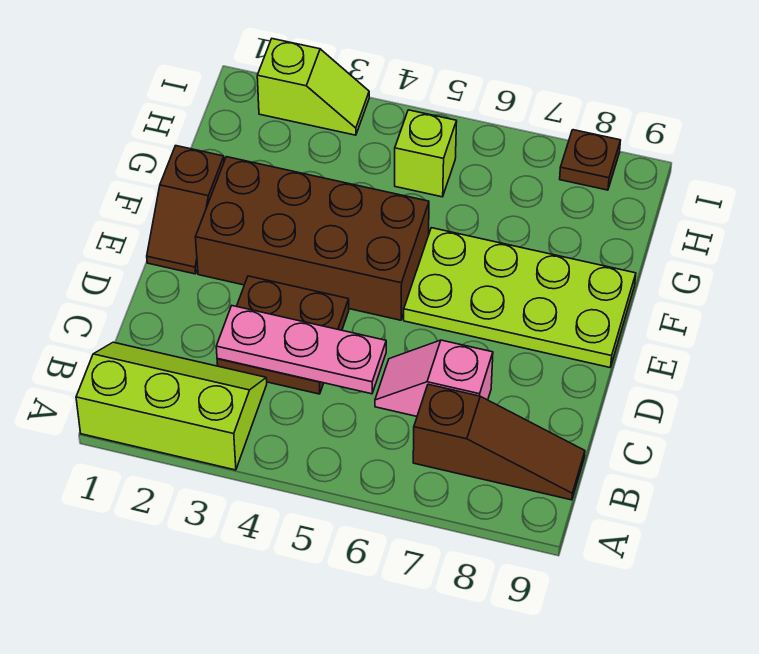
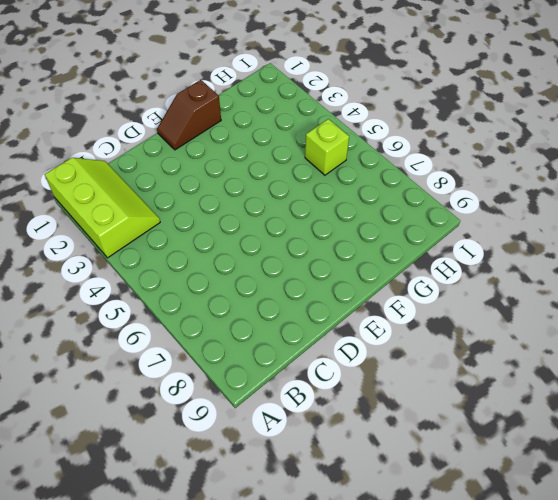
none -> brown 1x3 slope [413,384,585,500]
none -> brown 2x2 plate [217,276,349,394]

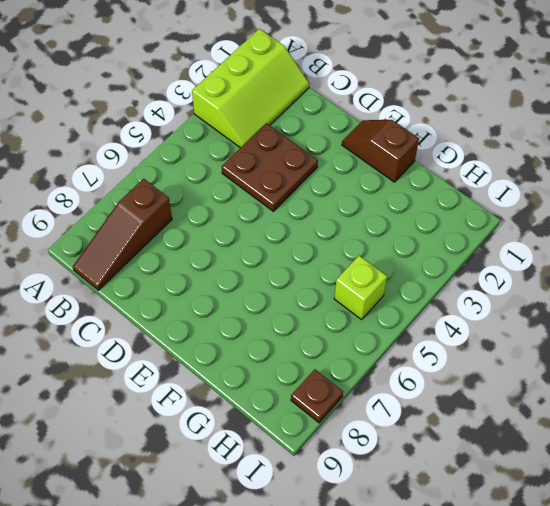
none -> pink 1x2 slope [375,340,493,416]
none -> brown 2x4 brick [196,157,429,320]

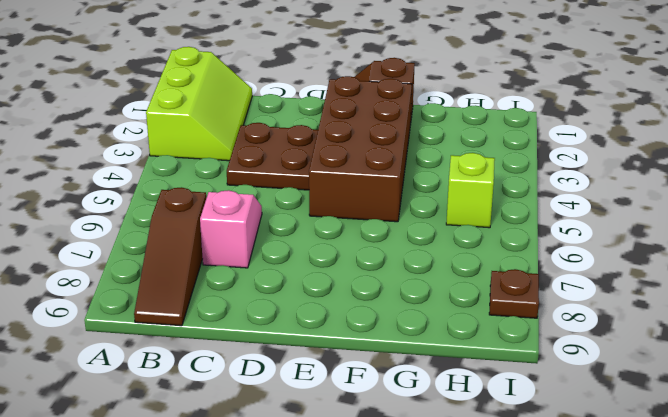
none -> lime 2x4 plate [404,228,636,367]
none -> lime 1x2 slope [257,39,369,135]

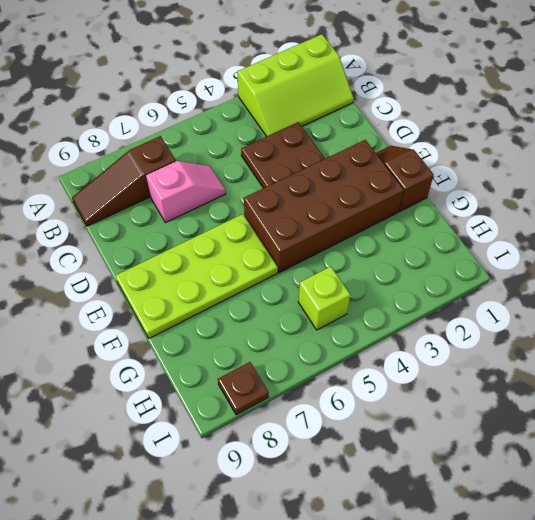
none -> lime 1x2 slope [257,39,369,135]
none -> pink 1x3 plate [216,306,386,394]

